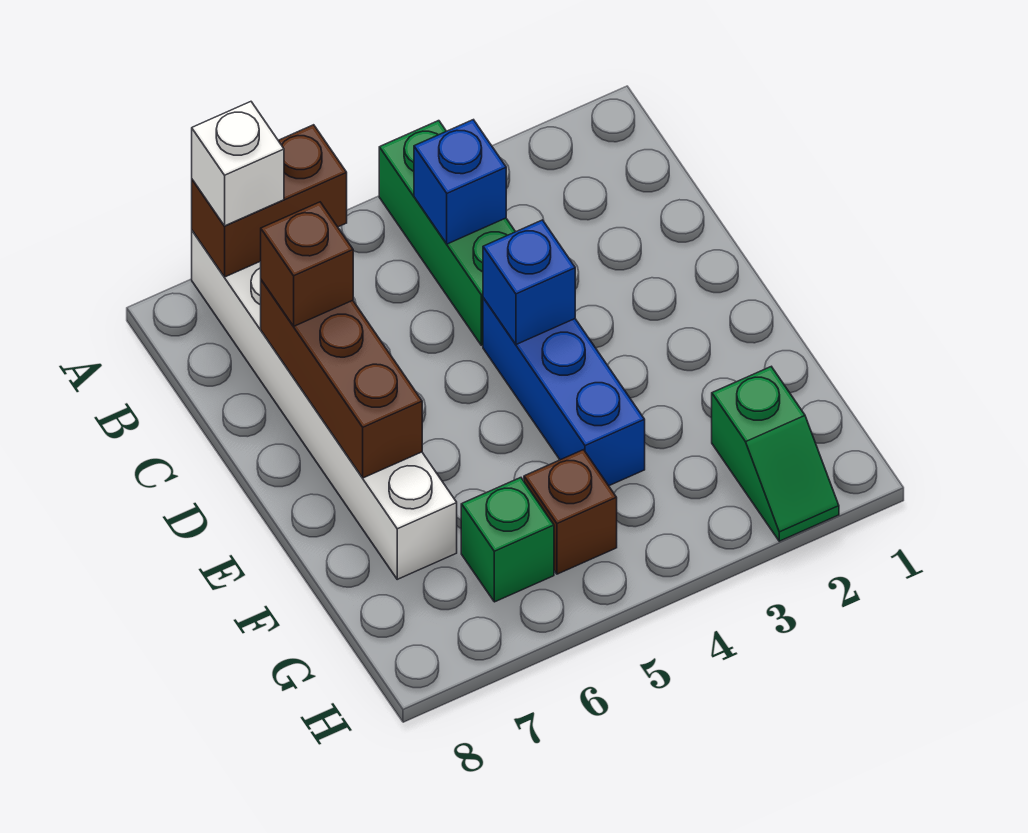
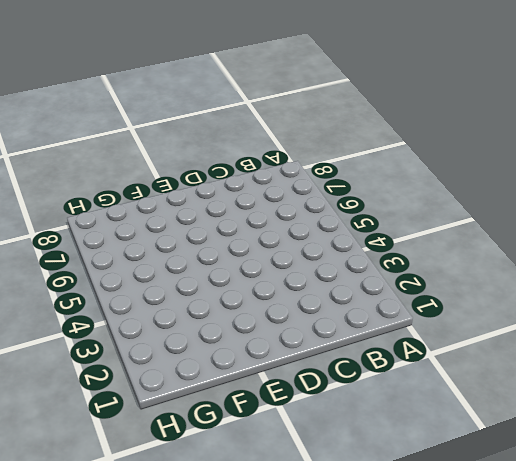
none -> green 1x3 brick [379,121,515,345]
none -> white 1x6 brick [192,231,457,579]
none -> blue 1x3 brick [483,298,645,486]

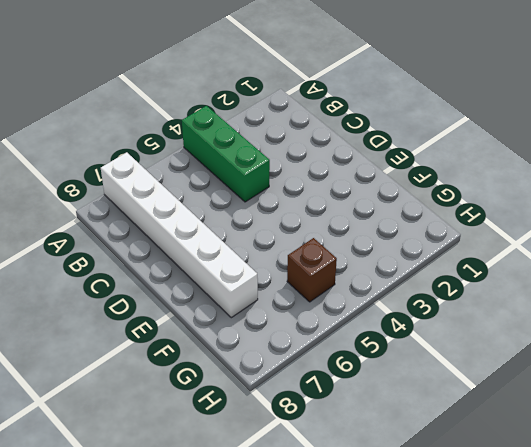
none -> blue 1x3 brick [483,298,645,486]
none -> green 1x2 slope [712,367,839,541]
none -> green 1x1 brick [461,478,554,602]

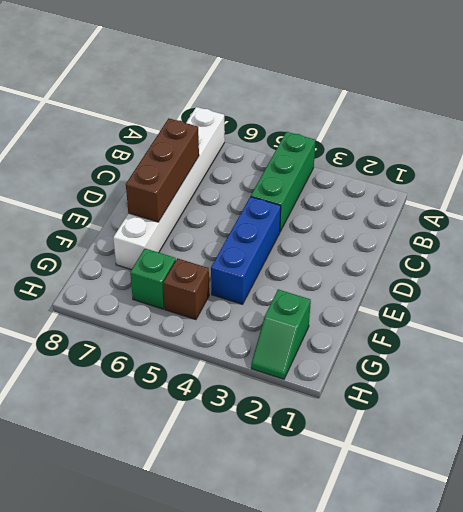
none -> brown 1x2 brick [192,125,347,277]
none -> blue 1x1 brick [414,120,506,244]
none -> blue 1x1 brick [483,220,575,345]

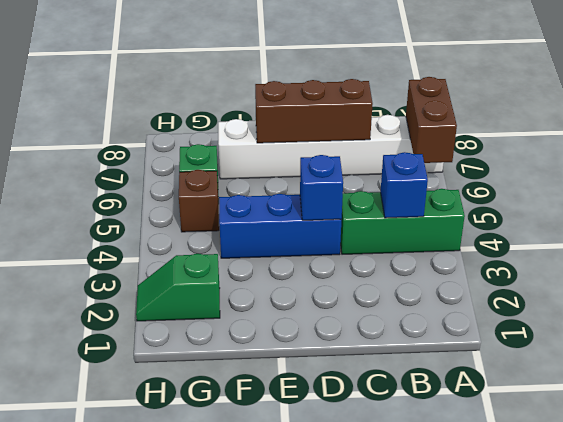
none -> white 1x1 brick [192,102,284,226]
none -> brown 1x1 brick [261,202,353,326]

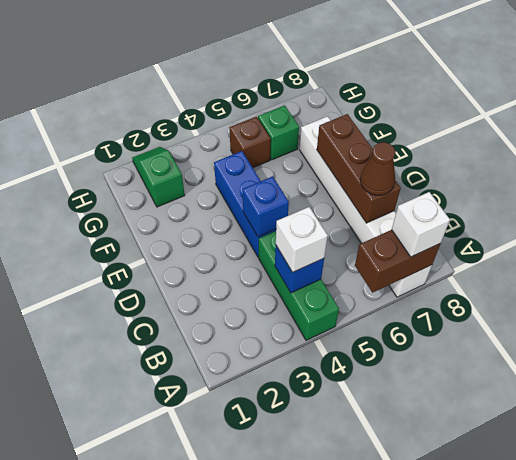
white 1x1 brick [276,207,328,272] -> none
brown 1x1 cone [360,142,395,195] -> brown 1x1 brick [261,202,353,326]

